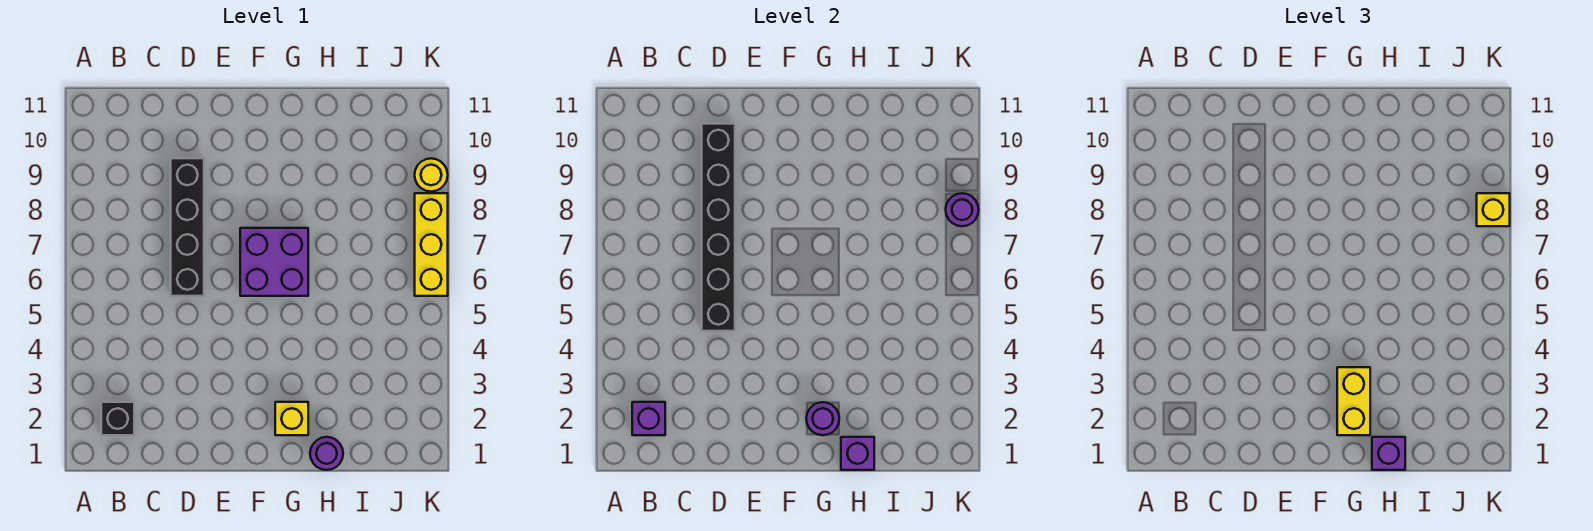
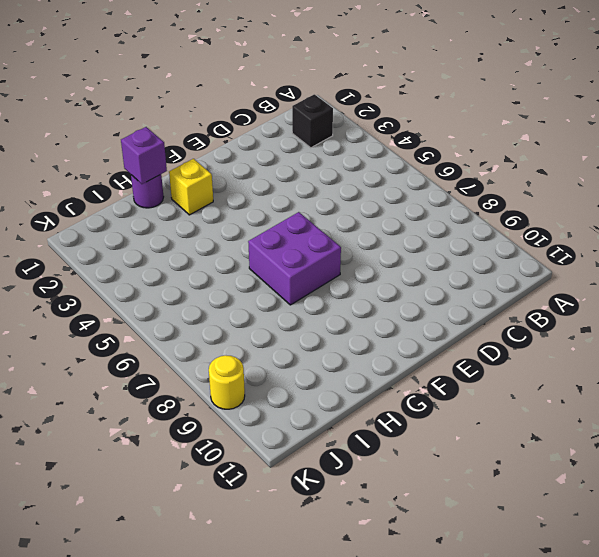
none -> black 1x4 brick [171,158,204,296]
none -> yellow 1x3 brick [415,193,448,296]
none -> purple 1x1 brick [632,402,665,435]

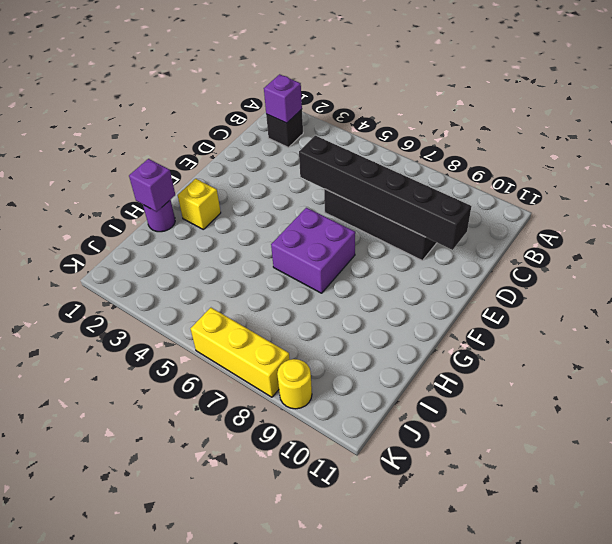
none -> purple 1x1 round brick [806,402,839,435]
none -> purple 1x1 round brick [946,193,979,226]
none -> yellow 1x2 brick [1337,367,1370,435]

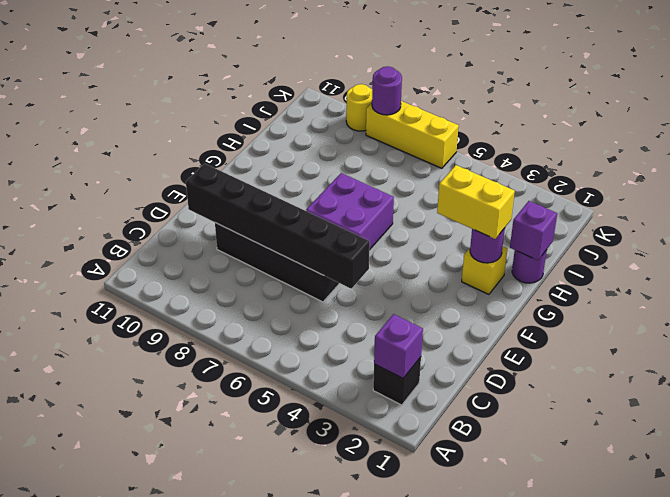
none -> purple 1x1 brick [1372,437,1405,470]
none -> yellow 1x1 brick [1477,193,1510,226]

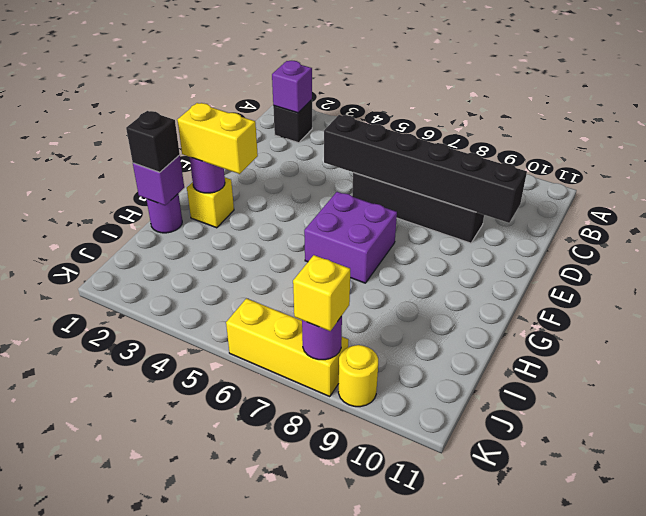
black 1x1 brick [126,111,180,172] -> purple 1x1 brick [1372,437,1405,470]

